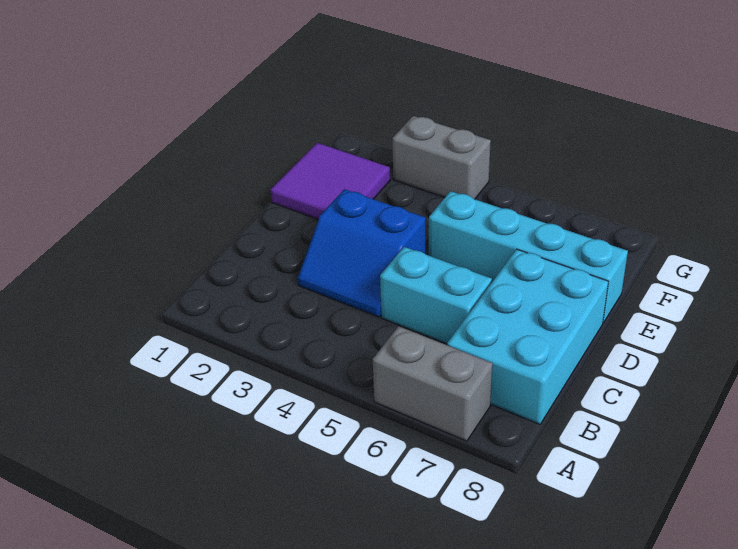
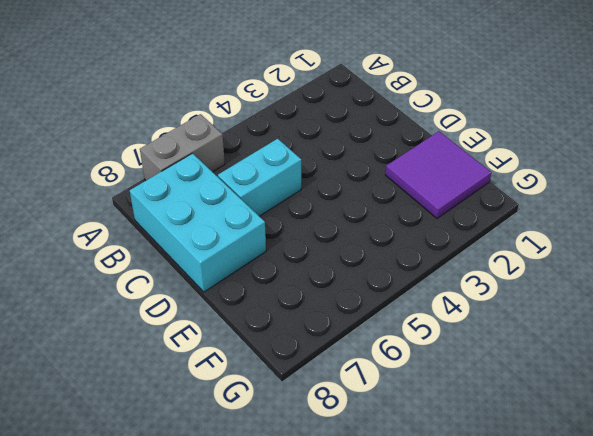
none -> blue 2x2 slope [298,189,426,317]
none -> cyan 1x4 brick [429,191,628,323]

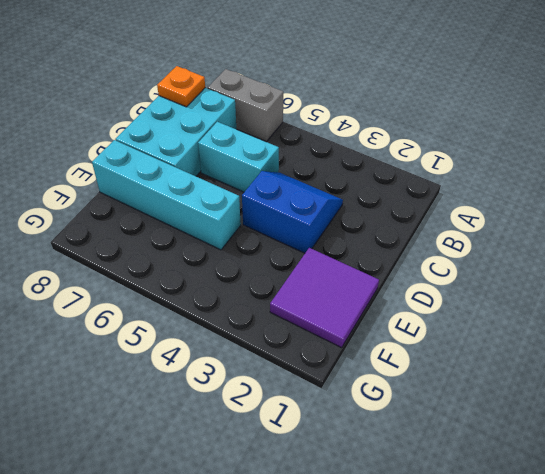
orange 1x1 plate [157,66,205,107] -> none
none -> grey 1x2 brick [392,116,491,199]

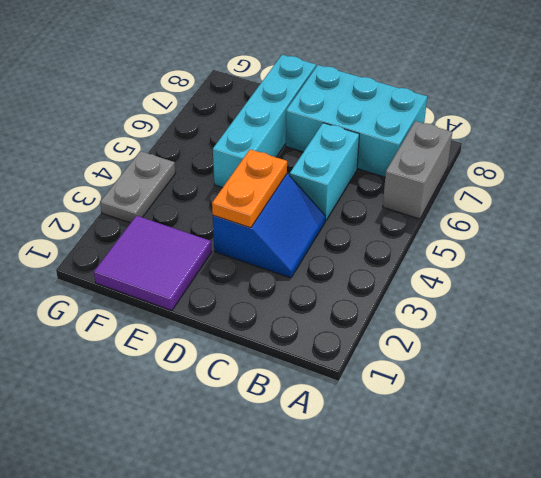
orange 1x2 plate [212,149,287,228] -> none
grey 1x2 plate [100,151,175,223] -> grey 1x2 brick [392,116,491,199]

